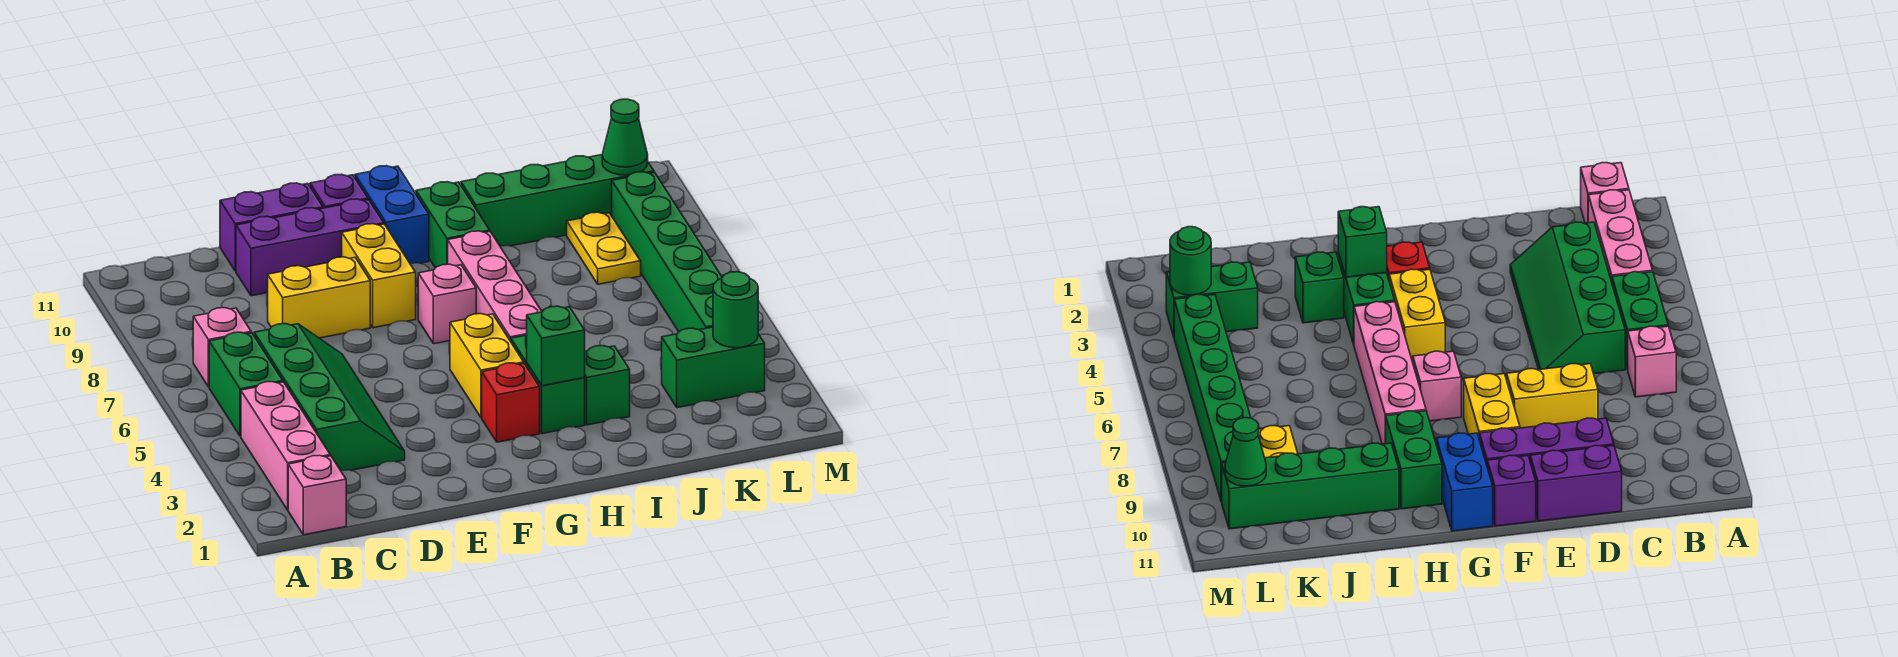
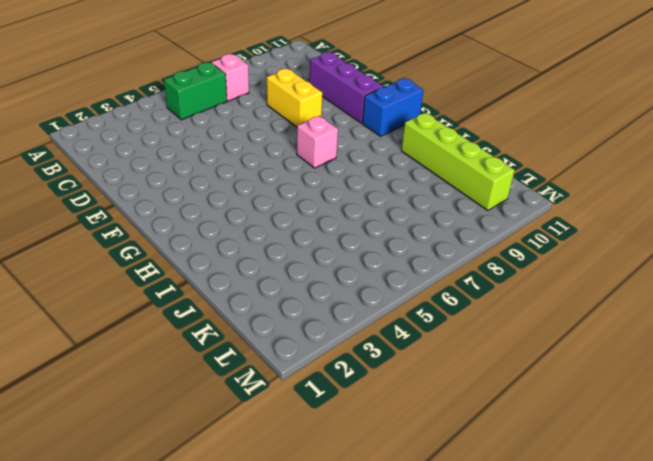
lime 1x4 brick [401,113,515,210] -> green 1x4 brick [461,155,654,246]
none -> pink 1x1 brick [288,455,346,535]
none -> pink 1x3 brick [241,382,330,510]
none -> green 2x4 slope [254,324,405,470]

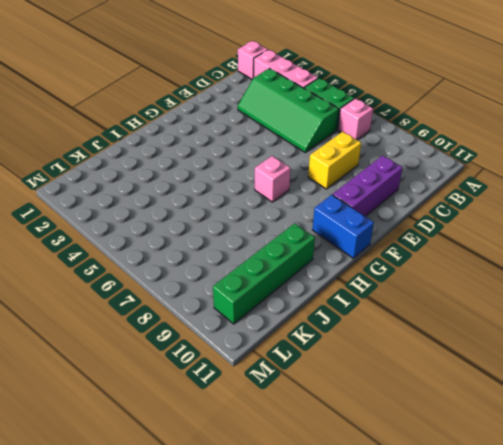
none -> purple 1x2 brick [220,183,323,271]
none -> yellow 1x2 brick [342,224,416,328]
none -> purple 1x1 brick [310,174,368,208]

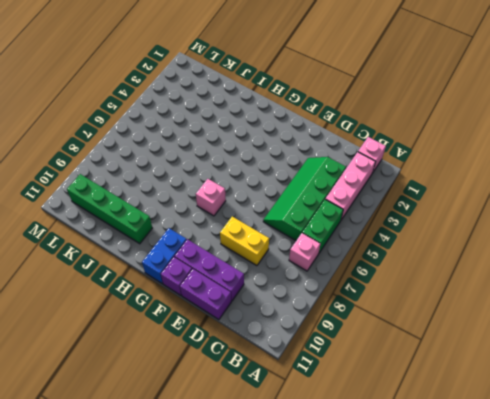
none -> yellow 1x2 brick [342,224,416,328]
none -> red 1x1 brick [482,363,540,442]
none -> yellow 1x2 brick [450,314,524,418]

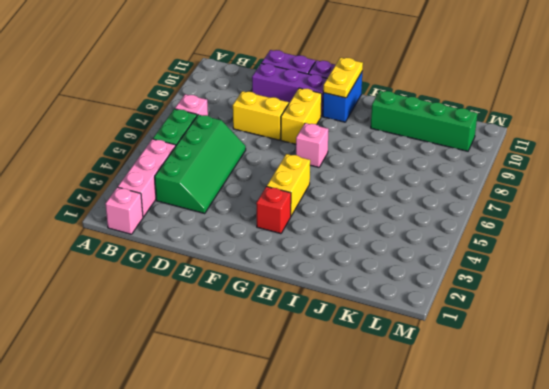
yellow 1x2 plate [323,58,363,98] -> yellow 1x2 plate moved to [567,212,641,284]
none -> green 1x2 brick [511,335,585,434]
none -> pink 1x4 brick [448,231,542,341]
none -> green 1x2 brick [416,182,490,268]

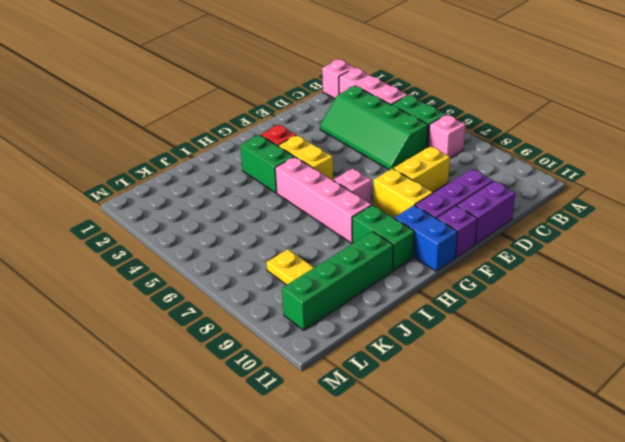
none -> green 1x1 brick [585,346,630,425]
none -> green 1x2 brick [662,327,765,408]
none -> green 1x6 brick [612,172,722,332]

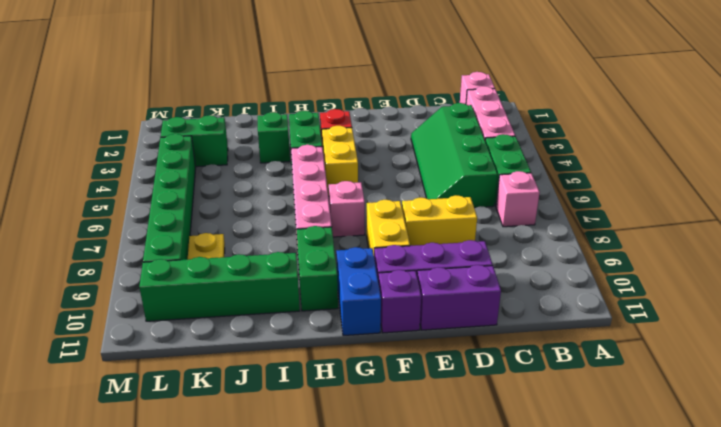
none -> green 1x1 brick [527,306,585,386]
none -> green 1x1 round brick [713,272,758,348]
none -> green 1x1 cone [602,99,648,175]

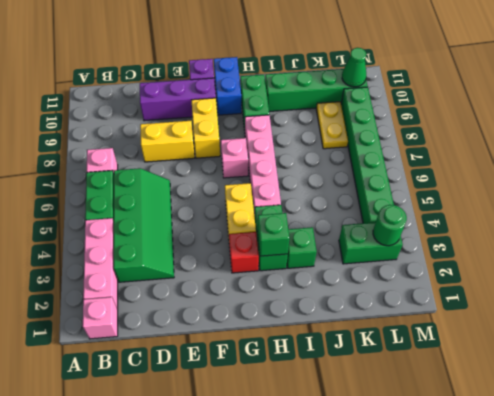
none -> purple 1x2 brick [220,183,323,271]

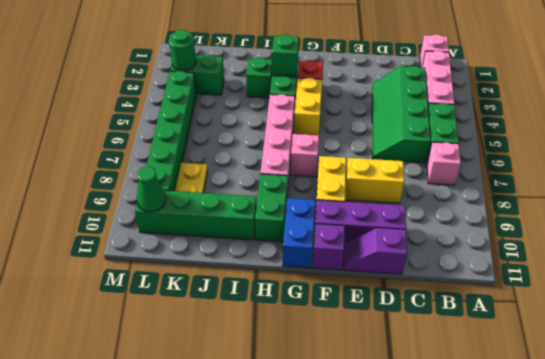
purple 1x2 slope [343,228,407,274] -> purple 1x2 brick [220,183,323,271]

